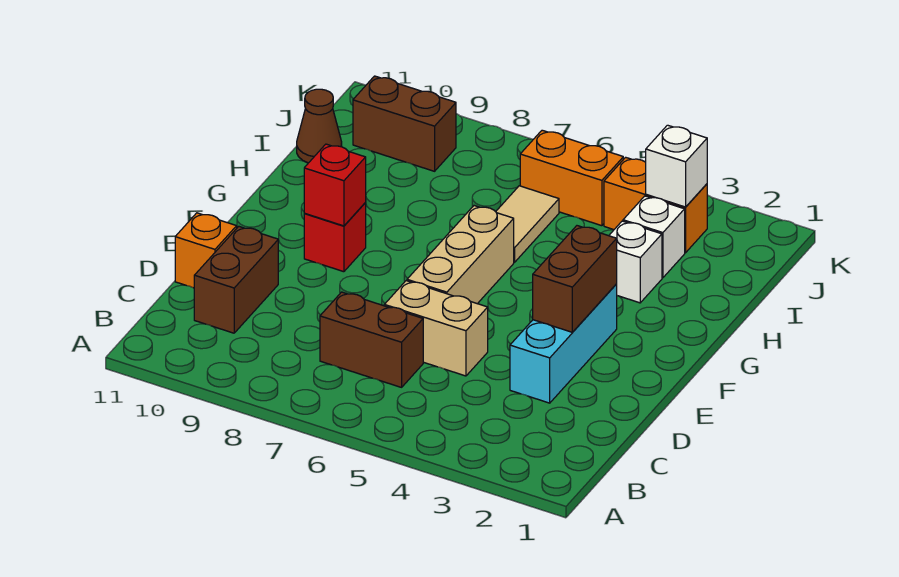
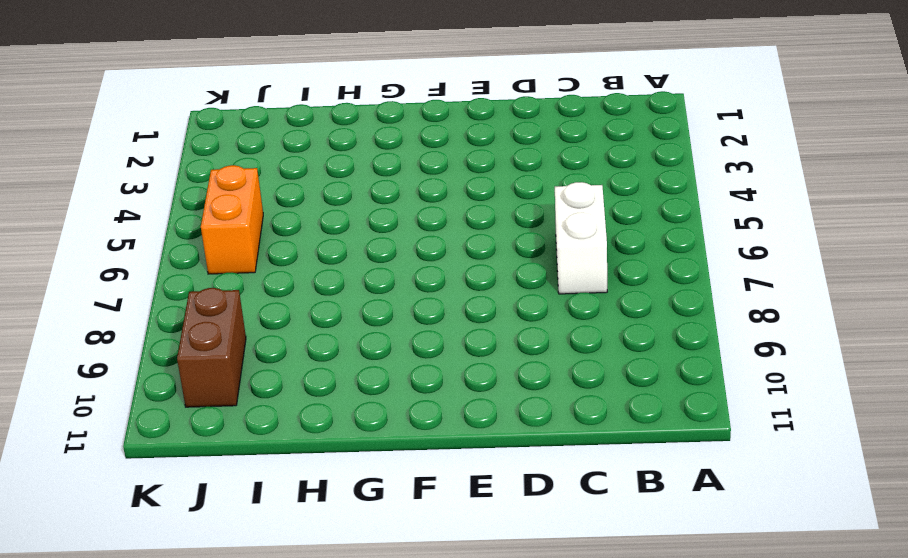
white 1x2 brick [555,182,607,294] -> brown 1x2 brick [320,292,423,387]
none -> brown 1x2 brick [194,226,278,333]
none -> cyan 1x3 brick [510,284,617,403]
none -> tan 1x2 brick [384,281,488,376]

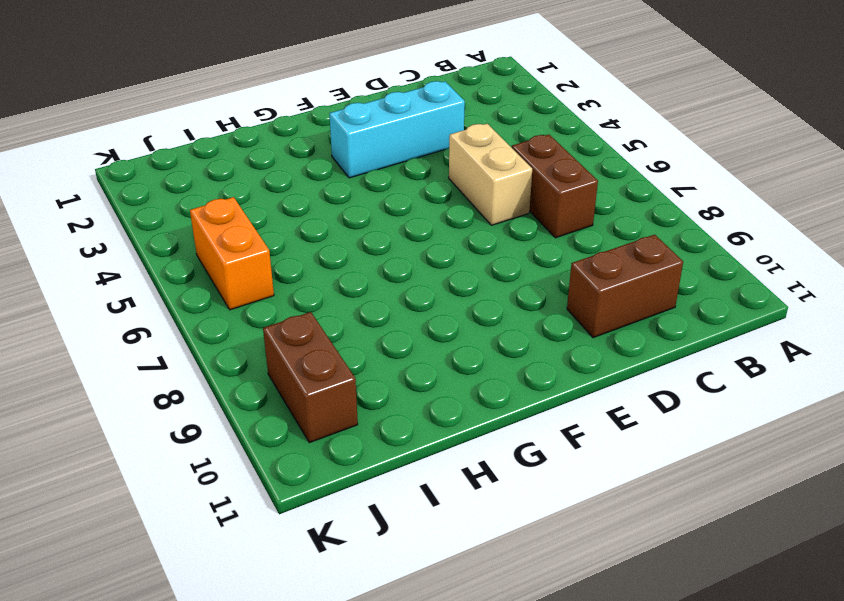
none -> orange 1x1 brick [175,213,237,288]
none -> tan 1x3 brick [407,206,514,304]
none -> red 1x1 brick [304,203,366,272]

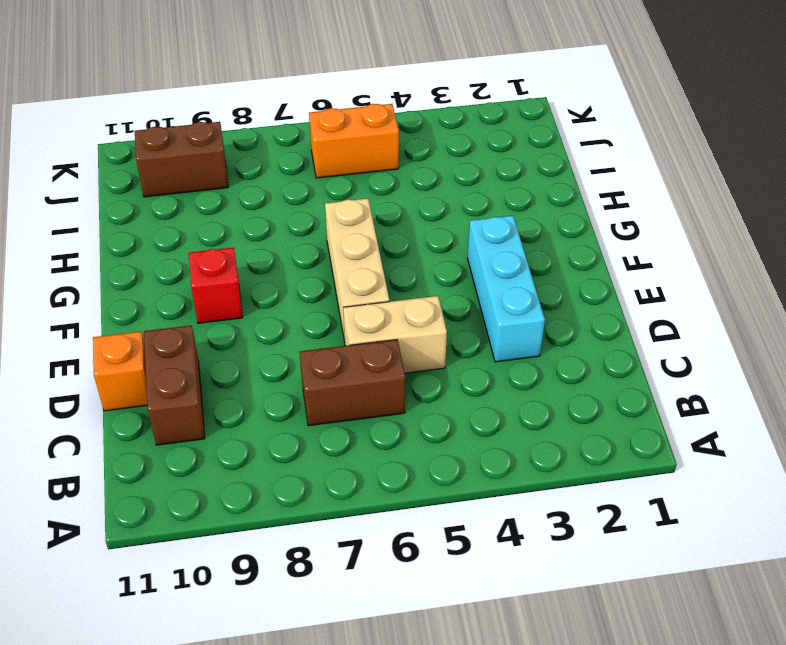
none -> white 1x1 brick [609,221,662,303]
none -> tan 1x2 tile [496,186,559,262]
none -> white 1x1 brick [623,196,685,278]

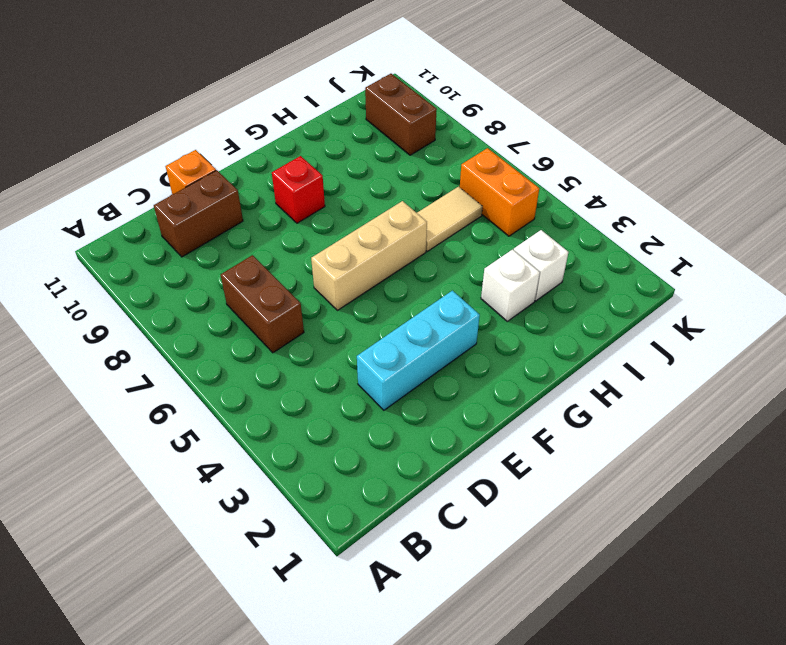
none -> tan 1x2 brick [384,281,488,376]
none -> brown 1x1 cone [297,89,342,163]
none -> orange 1x2 brick [604,157,707,253]

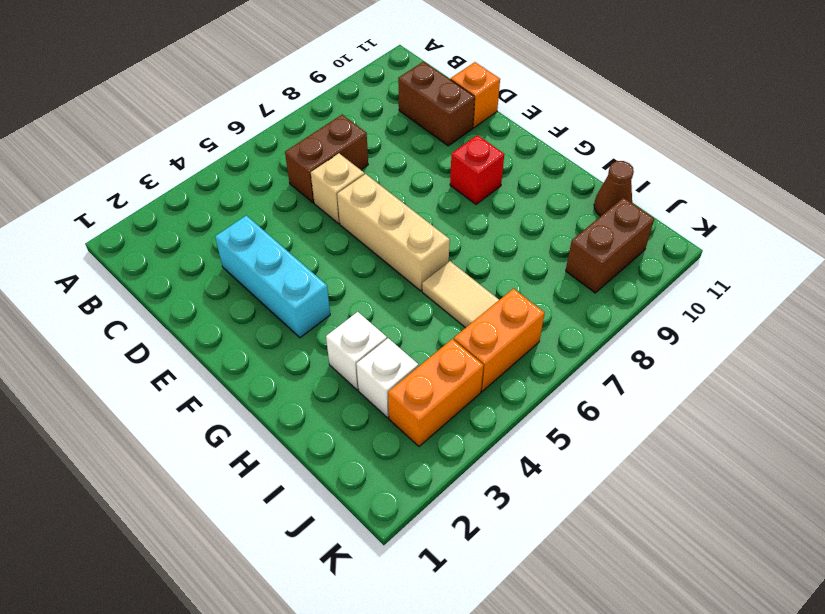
tan 1x1 brick [311,153,364,224] -> tan 1x2 brick [384,281,488,376]
none -> brown 1x2 brick [533,226,617,332]
none -> red 1x1 brick [304,144,366,226]
none -> white 1x1 brick [646,125,707,207]

